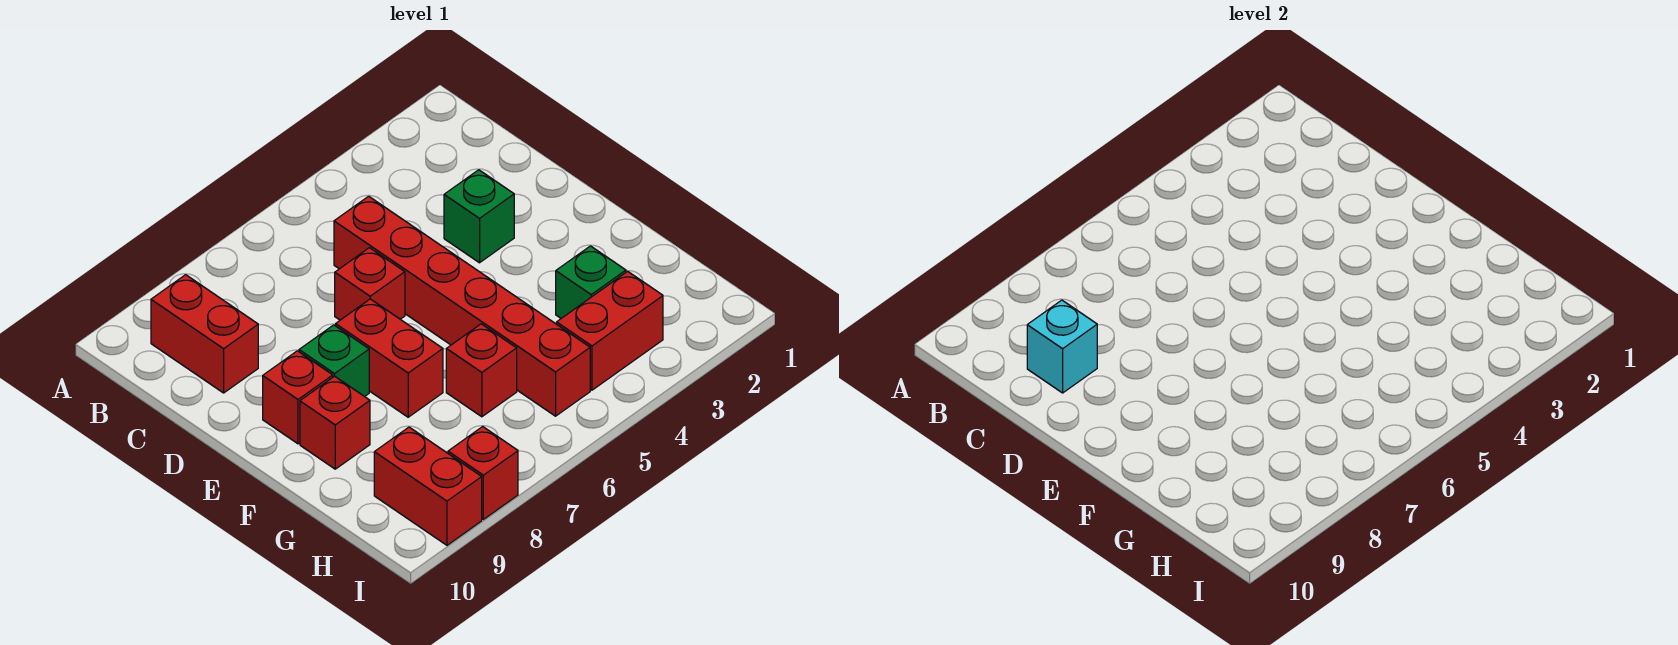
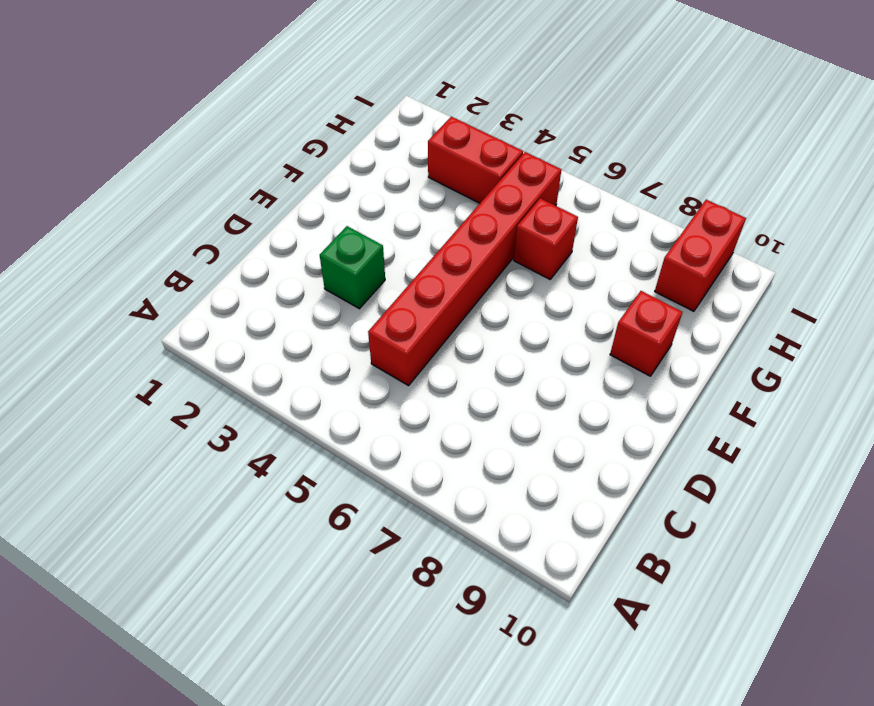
none -> red 1x2 brick [151,275,258,393]
none -> red 1x1 brick [335,248,405,320]
none -> red 1x2 brick [336,299,443,417]

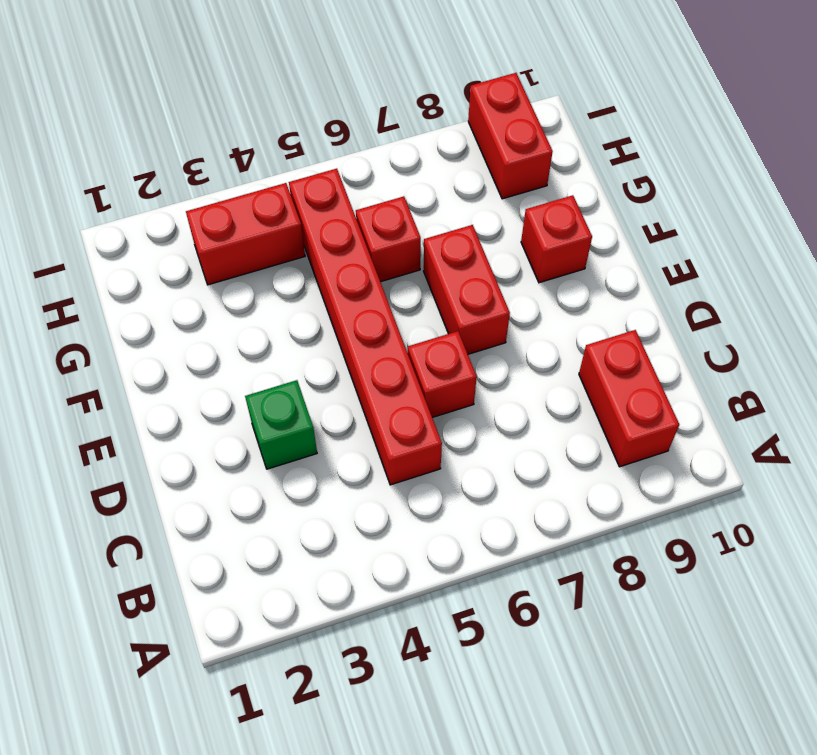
none -> green 1x1 brick [299,325,369,397]
none -> red 1x1 brick [263,351,333,444]
none -> green 1x1 brick [556,246,626,318]

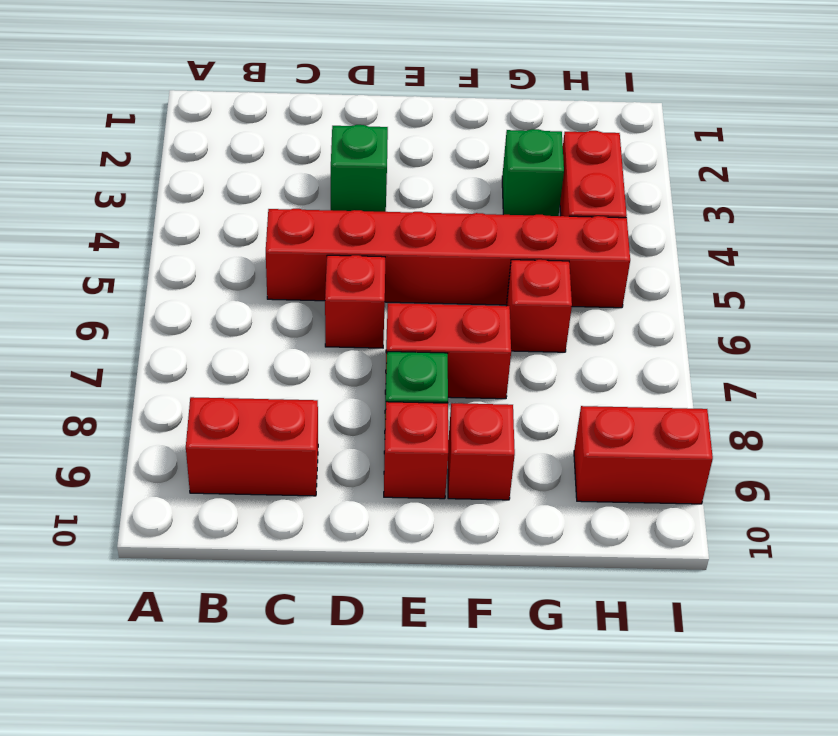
none -> red 1x1 brick [448,427,518,519]
none -> cyan 1x1 brick [1027,300,1097,393]

